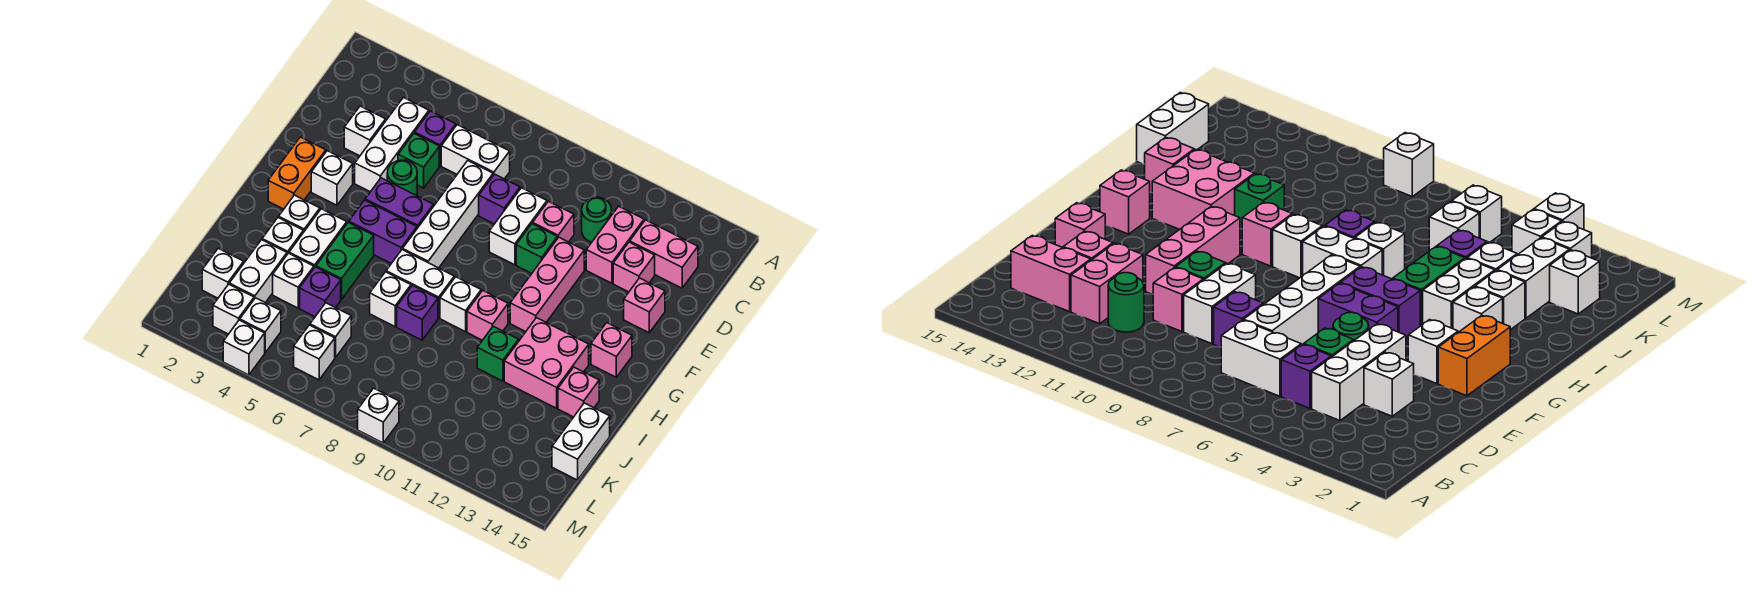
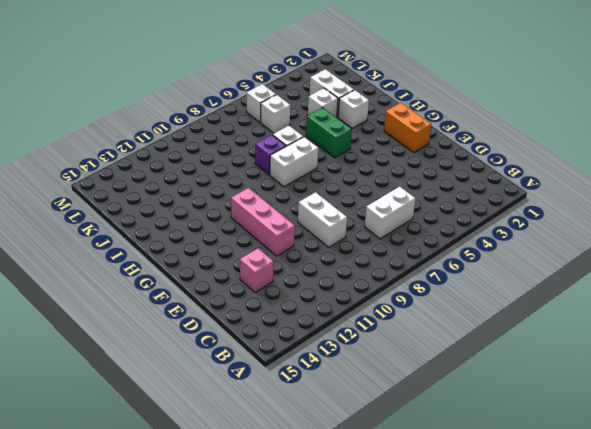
none -> white 1x3 brick [355,97,429,192]
none -> purple 1x1 brick [415,111,456,166]
none -> green 1x1 round brick [582,197,612,242]
none -> pink 1x2 brick [586,206,644,283]

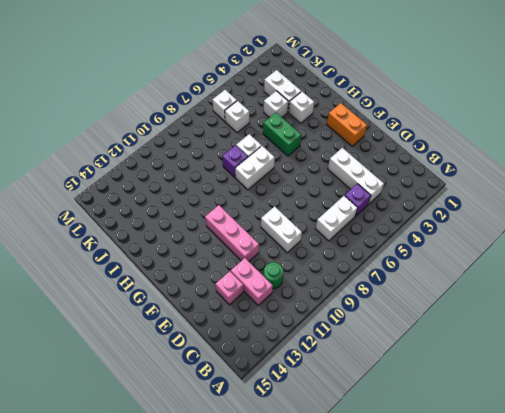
none -> pink 1x2 brick [630,220,698,288]
none -> white 1x1 brick [344,106,386,156]
none -> green 1x1 brick [398,133,439,188]
none -> white 1x4 brick [403,161,493,268]

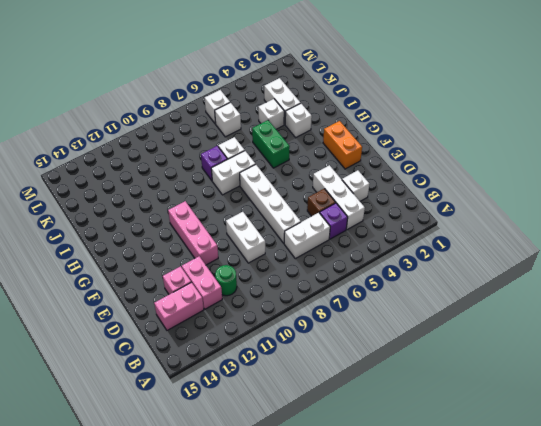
brown 1x1 brick [307,189,336,216] -> green 1x1 brick [398,133,439,188]
none -> purple 1x1 brick [479,174,520,224]
none -> pink 1x1 brick [533,201,574,242]
none -> green 1x1 round brick [387,160,417,196]
none -> green 1x1 brick [516,224,557,273]

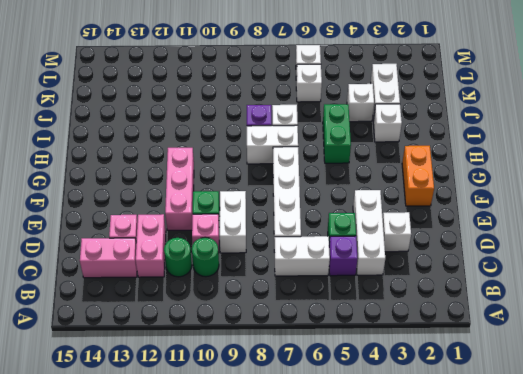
green 1x1 round brick [192,237,219,277] -> green 1x1 round brick moved to [387,160,417,196]
none -> purple 1x1 brick [479,174,520,224]
none -> pink 1x1 brick [624,278,665,333]
none -> white 1x1 brick [311,151,353,205]
none -> purple 1x2 brick [365,178,433,228]

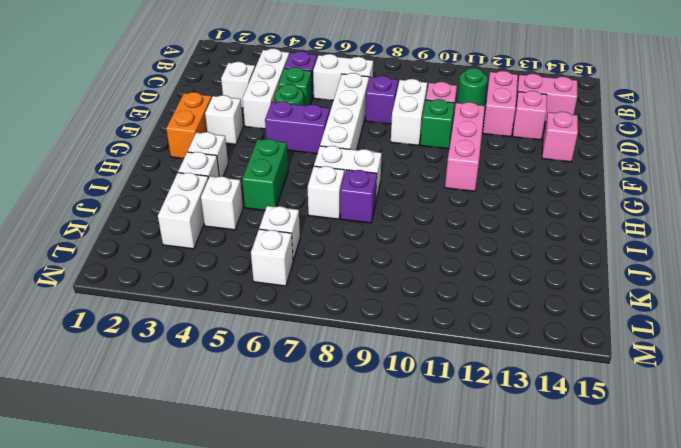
none -> purple 1x2 brick [349,200,417,263]
none -> pink 1x1 brick [591,323,632,377]
none -> white 1x2 brick [289,209,347,268]
none -> white 1x1 brick [440,277,481,332]

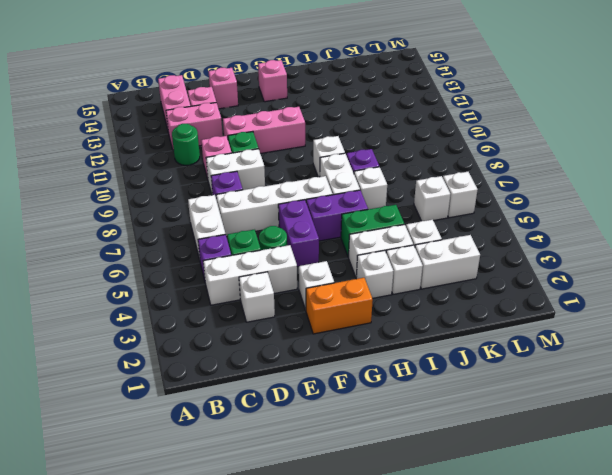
purple 1x2 brick [306,190,368,241] -> purple 1x2 brick turned to [349,200,417,263]
none -> pink 1x1 brick [467,290,508,340]
none -> pink 2x2 brick [504,318,589,408]
none -> green 1x1 brick [477,326,519,381]
none -> pink 1x1 brick [558,367,599,417]

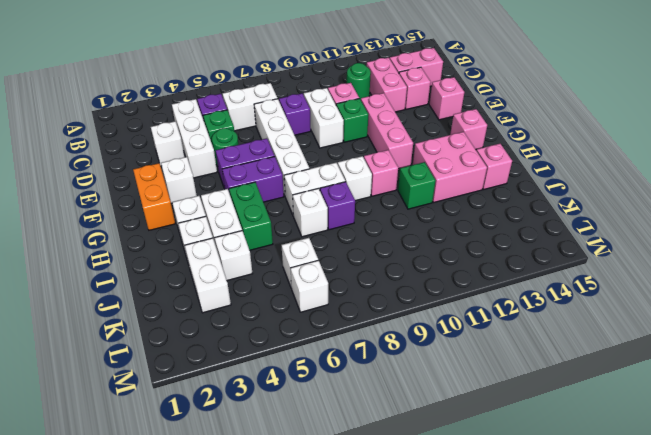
none -> purple 1x1 brick [300,267,341,317]
none -> white 1x2 brick [552,403,610,480]
none -> white 1x1 brick [202,248,244,298]
none -> white 1x1 brick [213,284,254,334]

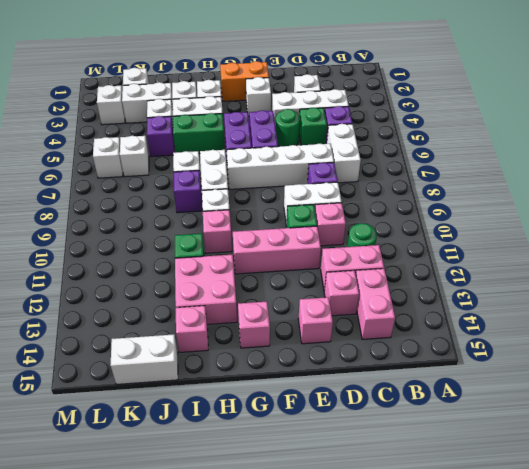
none -> white 1x1 brick [240,298,281,352]
none -> white 1x1 brick [223,320,265,375]
none -> white 1x1 brick [358,388,399,443]

